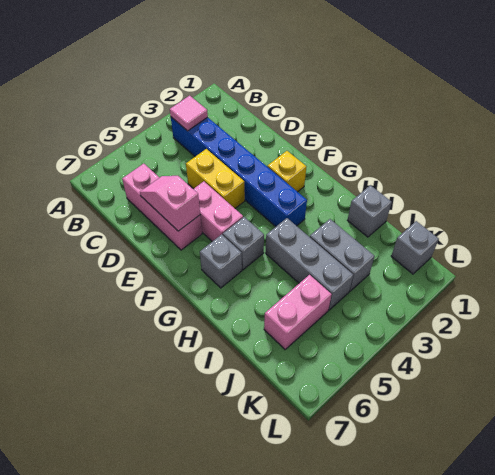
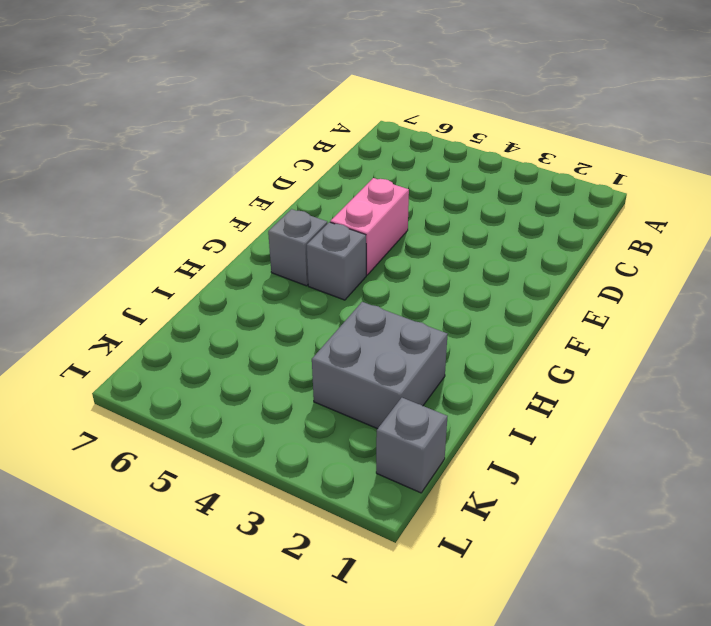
grey 2x2 brick [312,302,448,429] -> grey 1x2 brick [310,219,375,291]
none -> blue 1x6 brick [171,117,307,227]
none -> pink 1x3 brick [122,164,202,250]
none -> yellow 1x2 brick [186,149,245,208]

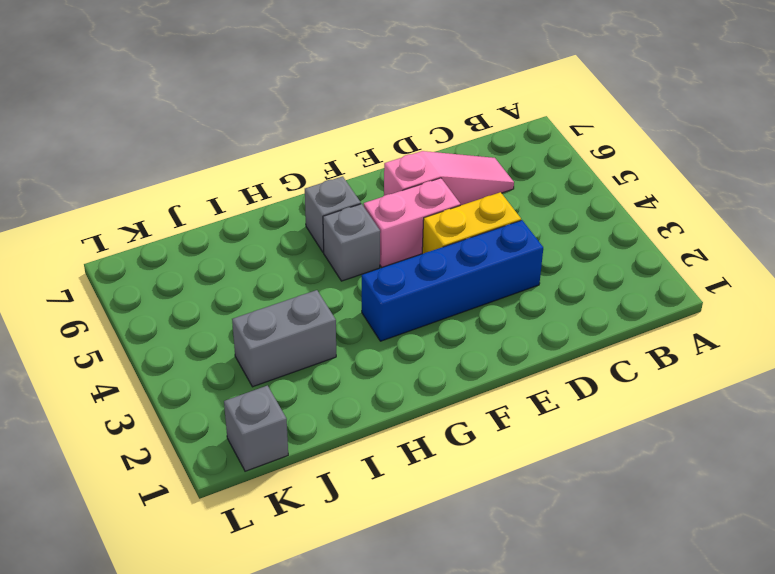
pink 1x3 slope [384,151,514,205] -> pink 1x3 brick [122,164,202,250]
blue 1x4 brick [362,220,543,341] -> blue 1x6 brick [171,117,307,227]
none -> yellow 1x1 brick [267,151,306,192]
none -> grey 1x3 brick [266,218,353,310]
none -> grey 1x1 brick [347,185,392,237]

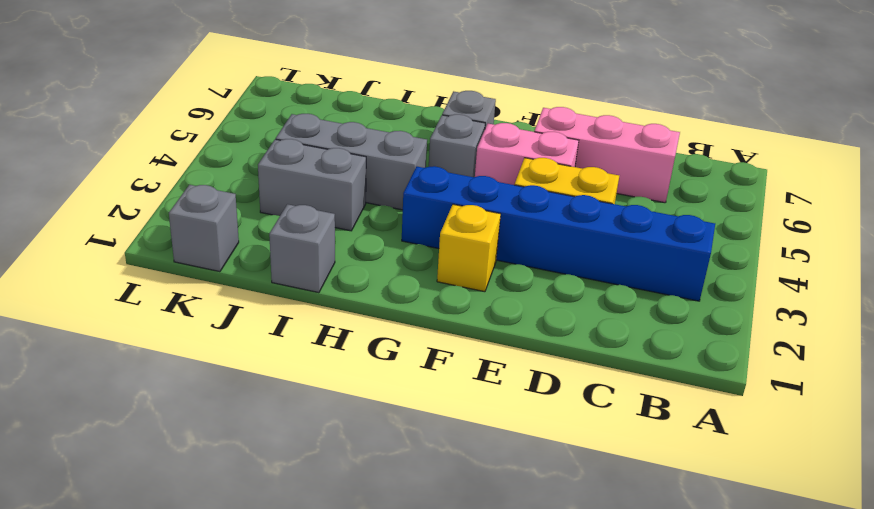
none -> pink 1x2 brick [264,275,332,349]
none -> pink 1x1 tile [170,96,208,131]
none -> pink 1x2 slope [140,176,200,231]

